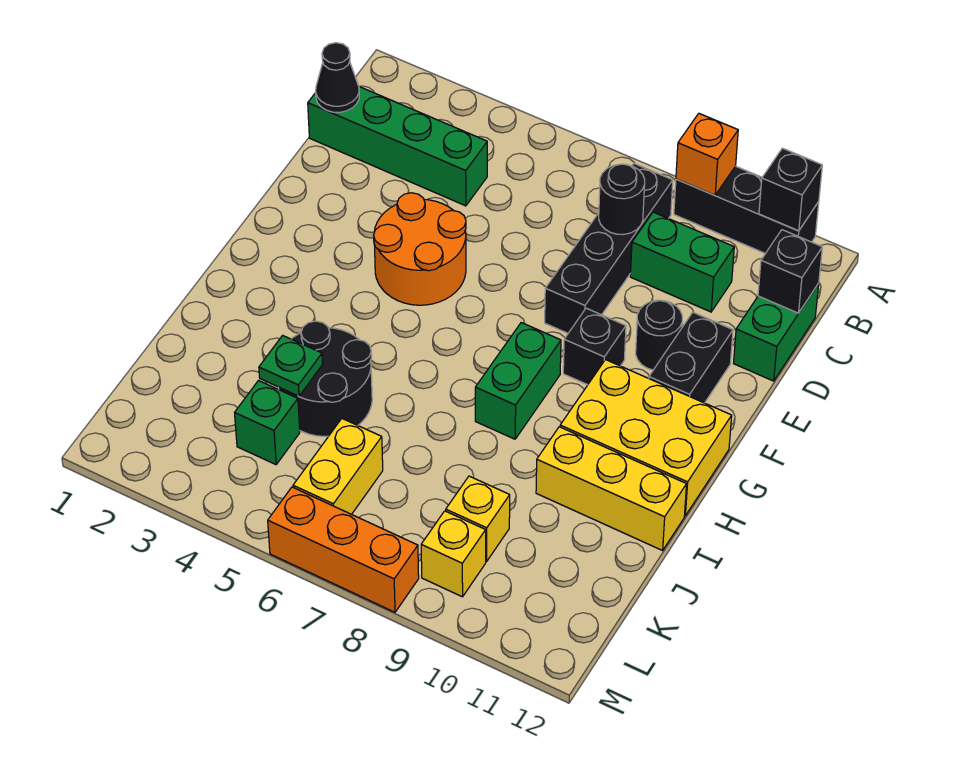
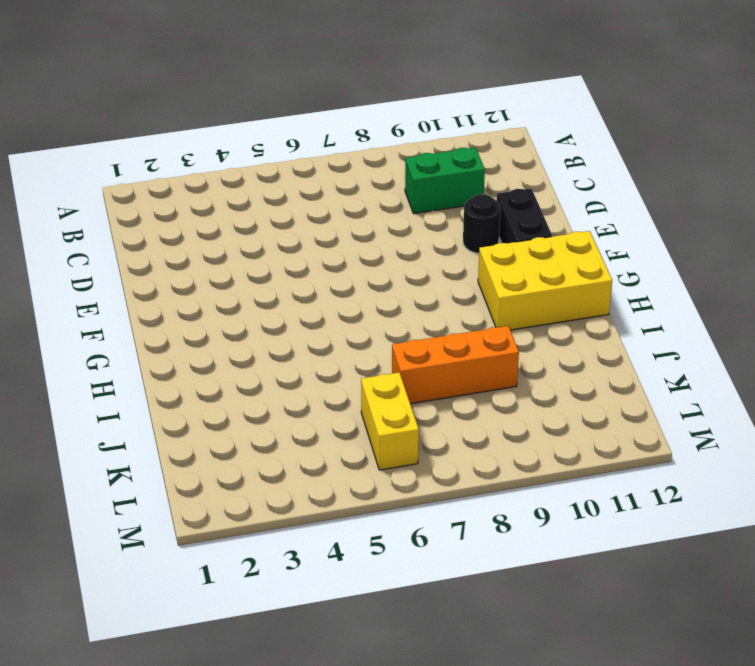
orange 1x3 brick [392,326,519,404] -> orange 1x3 brick moved to [268,487,419,612]
none -> black 1x3 brick [674,166,819,253]
none -> black 1x4 brick [545,163,673,333]
none -> green 1x4 brick [308,87,487,206]

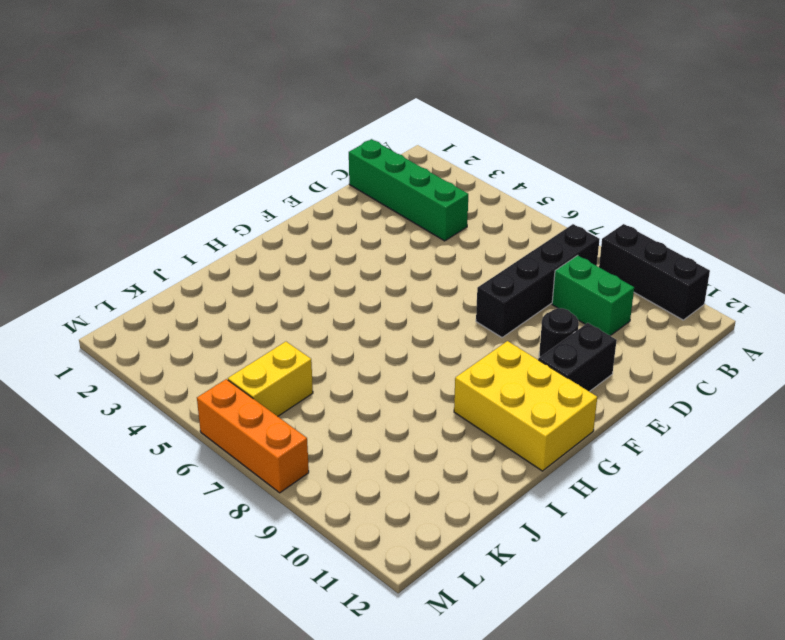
none -> green 1x2 brick [734,283,819,381]
none -> orange 2x2 round brick [374,193,466,305]
none -> black 1x1 brick [563,308,626,385]

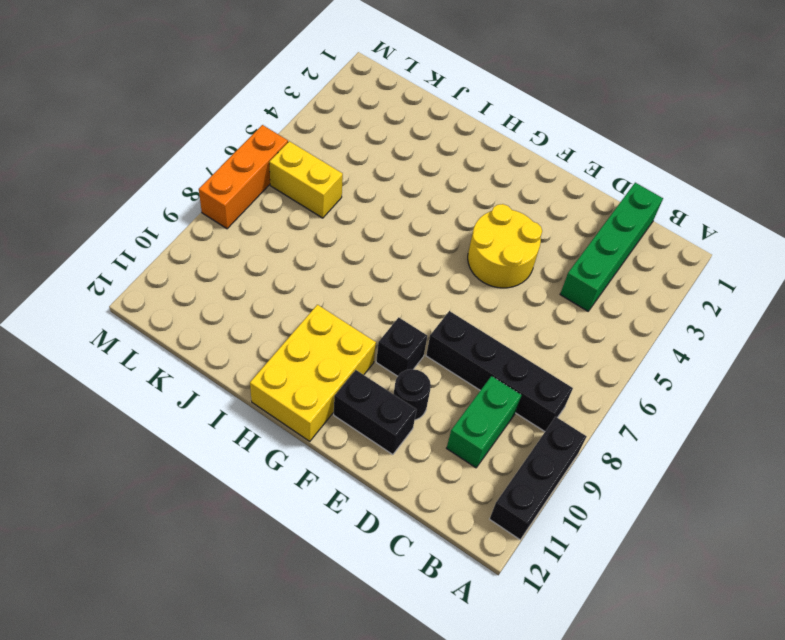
yellow 2x2 round brick [468,204,542,288] -> orange 2x2 round brick [374,193,466,305]
none -> green 1x2 brick [734,283,819,381]
none -> green 1x2 brick [475,323,561,439]
none -> black 2x2 round brick [278,321,372,436]

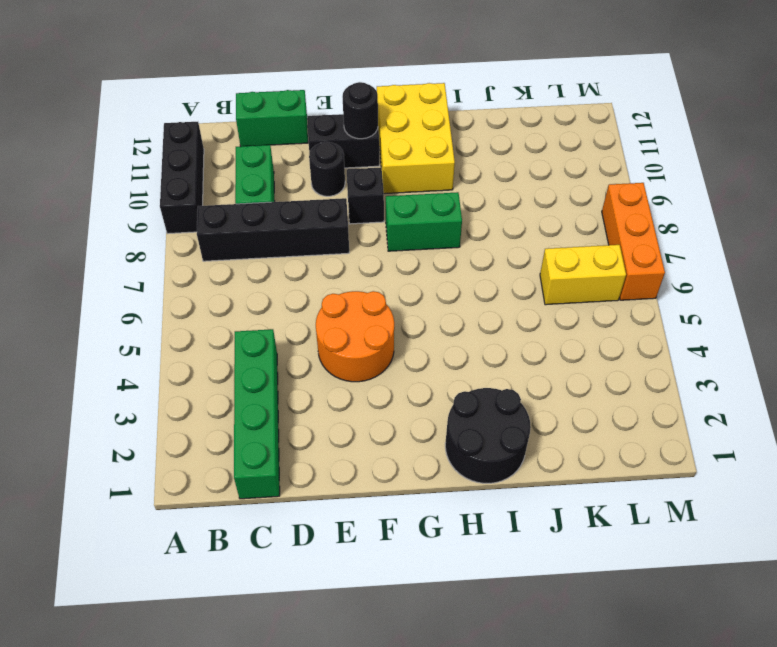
black 1x1 round brick [343,82,378,139] -> black 1x1 round brick moved to [599,164,645,234]
black 2x2 round brick [445,388,531,483] -> black 2x2 round brick moved to [278,321,372,436]
none -> yellow 1x3 brick [536,427,687,550]
none -> green 1x1 brick [235,381,300,465]
none -> yellow 1x1 brick [446,476,510,561]

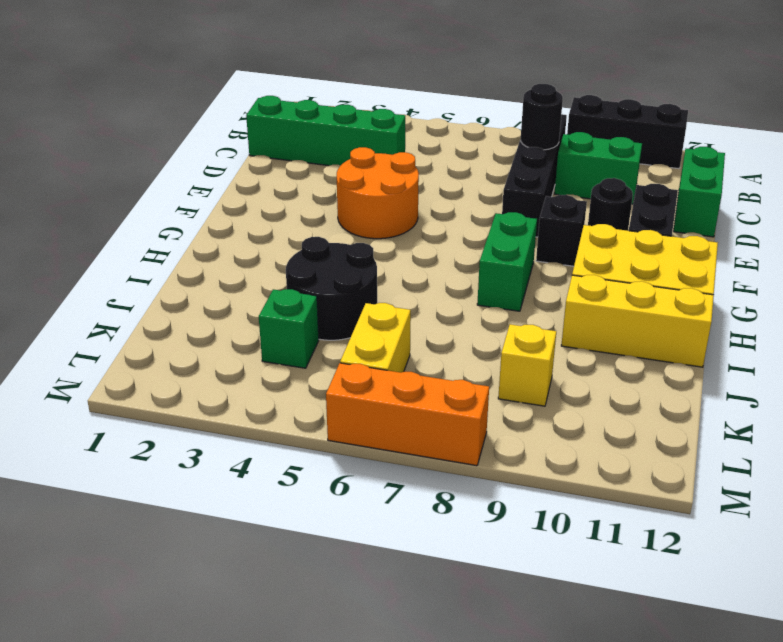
none -> yellow 1x1 brick [421,511,486,597]
none -> orange 1x1 brick [676,114,738,195]
none -> black 1x1 brick [759,148,822,231]

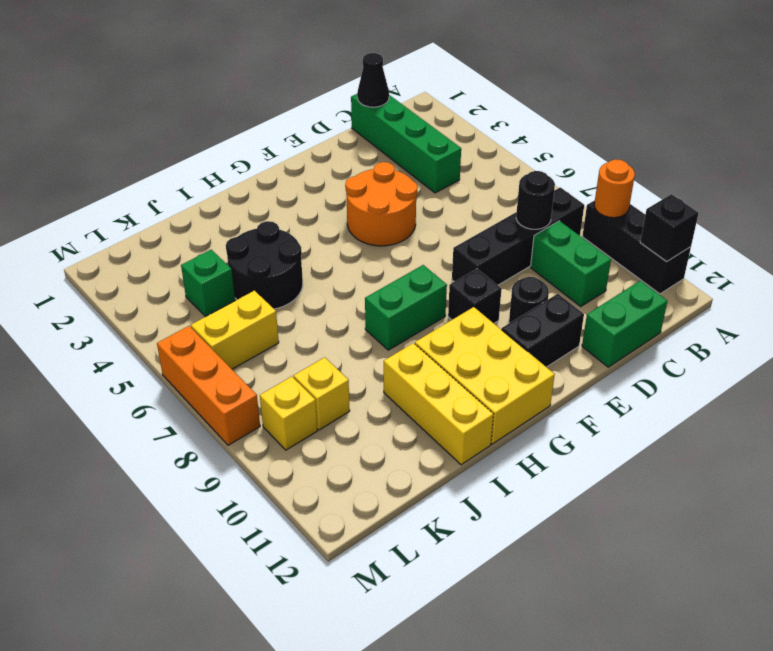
orange 1x1 round brick [594,159,635,218] -> orange 1x1 brick [676,114,738,195]
none -> black 1x1 brick [758,230,822,313]
none -> green 1x1 plate [259,335,323,396]

